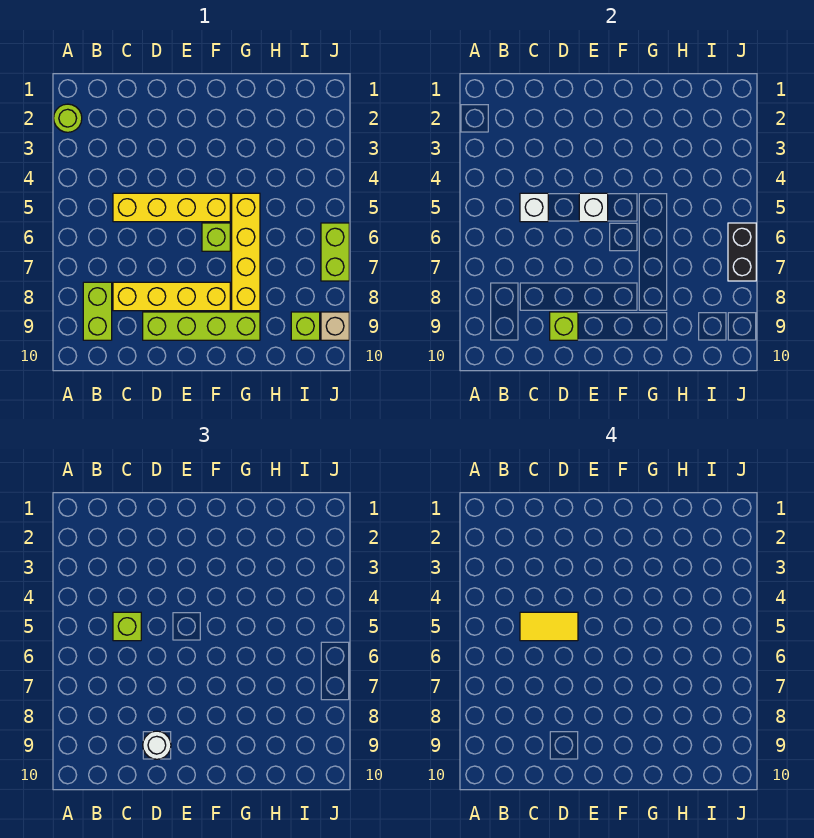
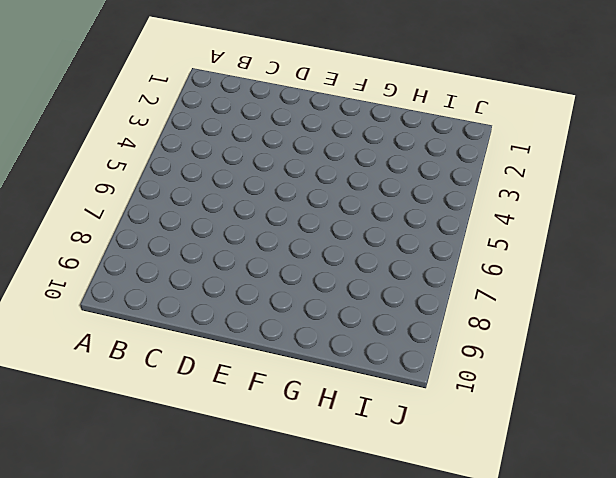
none -> lime 1x1 round brick [54,104,82,132]
none -> lime 1x2 brick [83,282,112,340]
none -> yellow 1x4 brick [113,193,230,222]

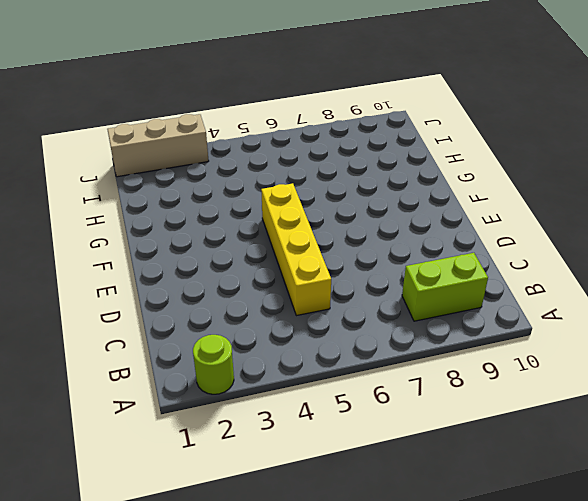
tan 1x3 brick [107,114,209,177] -> none
none -> yellow 1x4 brick [113,282,230,311]
none -> lime 1x4 brick [143,312,260,340]
none -> lime 1x1 brick [202,223,230,251]

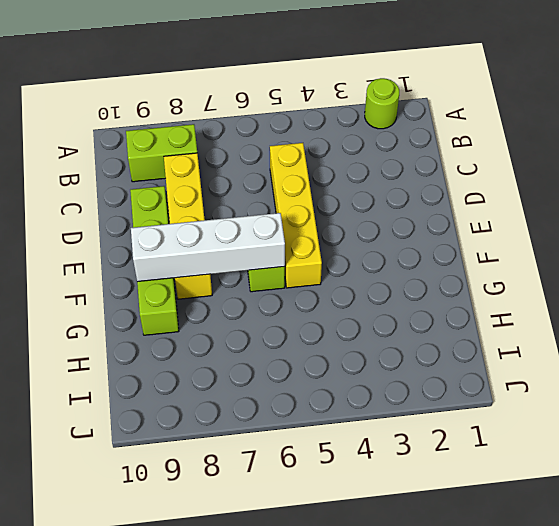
white 1x4 brick [131,213,285,282] -> none
none -> yellow 1x4 brick [232,193,260,311]
none -> lime 1x1 brick [291,312,320,340]
none -> lime 1x2 brick [321,223,349,281]

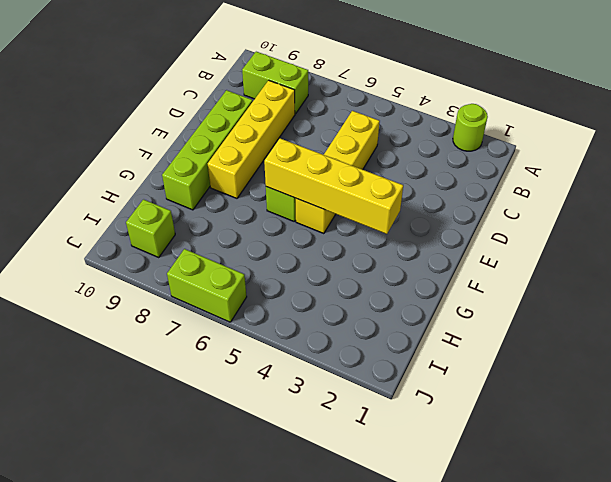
yellow 1x4 brick [264,138,403,234] -> yellow 1x4 brick moved to [232,193,260,311]
none -> tan 1x1 brick [321,312,349,340]
none -> white 1x1 brick [520,193,548,222]
none -> lime 1x1 brick [550,312,578,340]

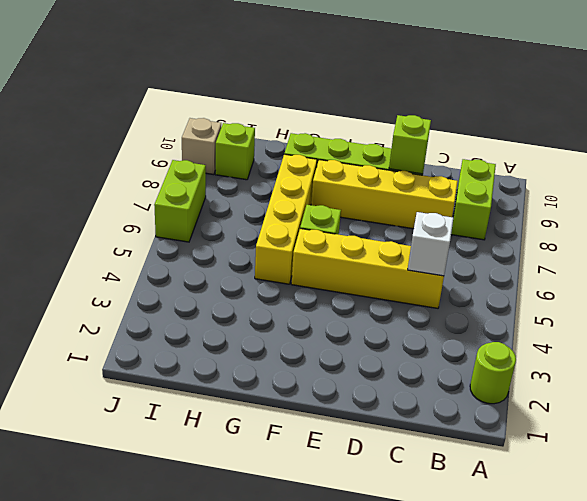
none -> white 1x1 brick [579,193,608,222]
none -> black 1x2 brick [728,223,756,281]
none -> lime 1x1 brick [113,612,141,641]

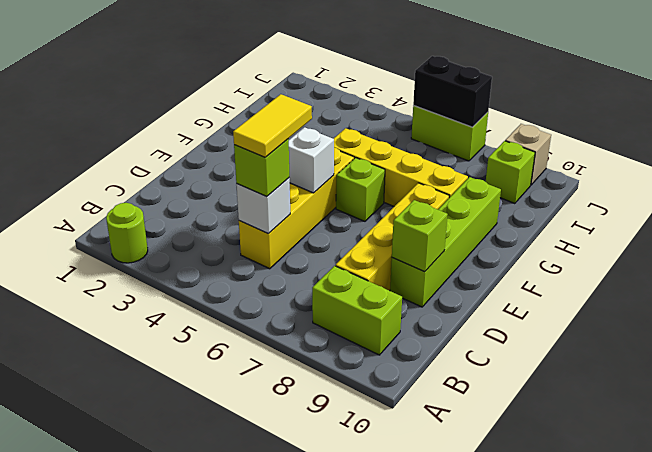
none -> white 1x1 round brick [143,731,171,759]

